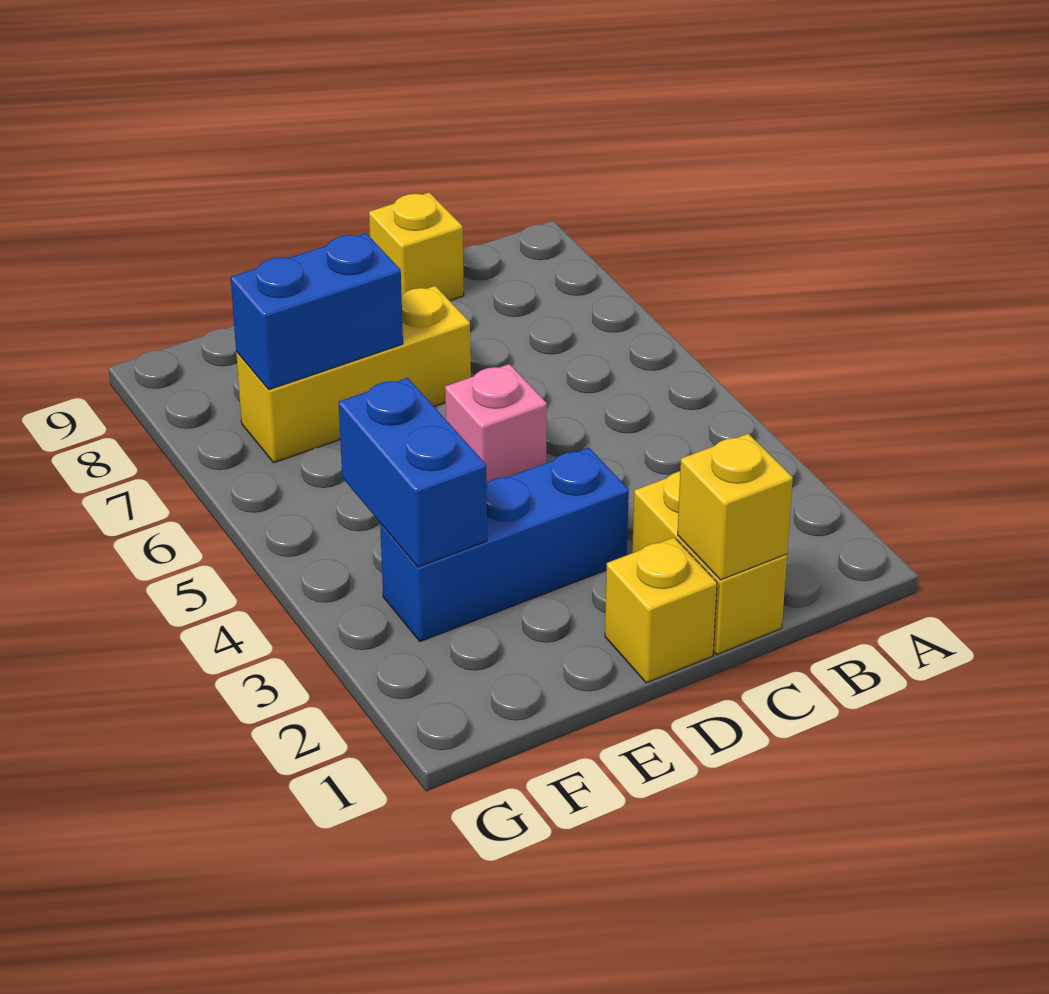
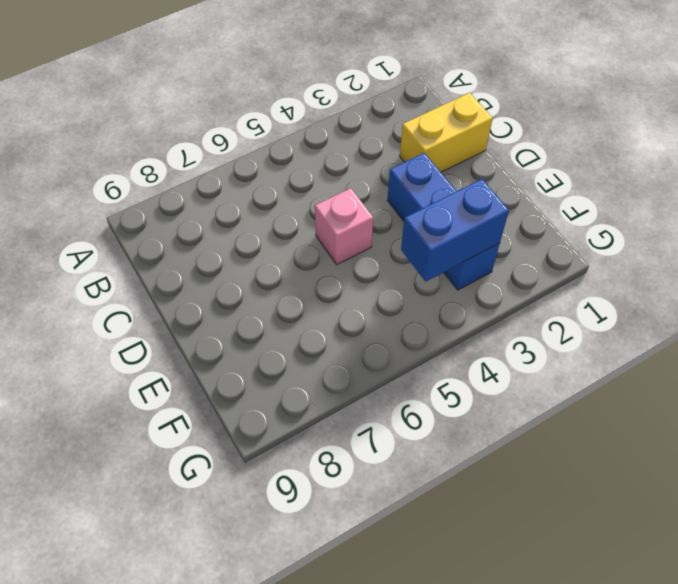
none -> yellow 1x1 brick [369,192,464,301]
none -> yellow 1x1 brick [605,537,717,683]

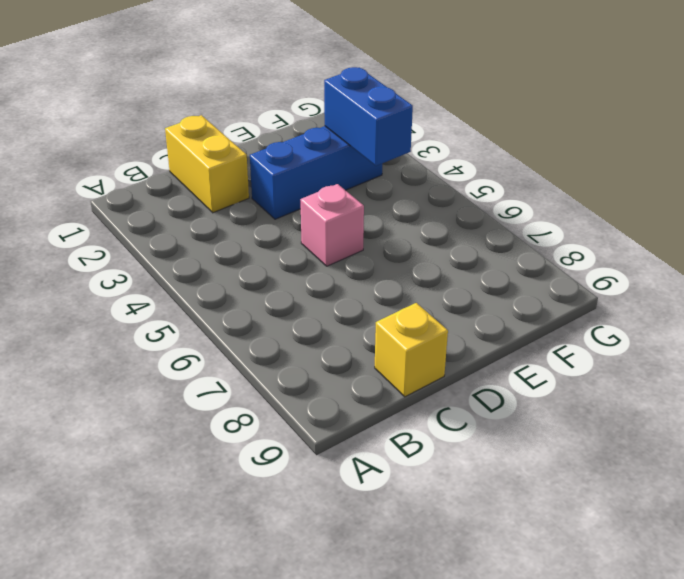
none -> yellow 1x1 brick [605,537,717,683]
none -> yellow 1x3 brick [236,286,471,463]

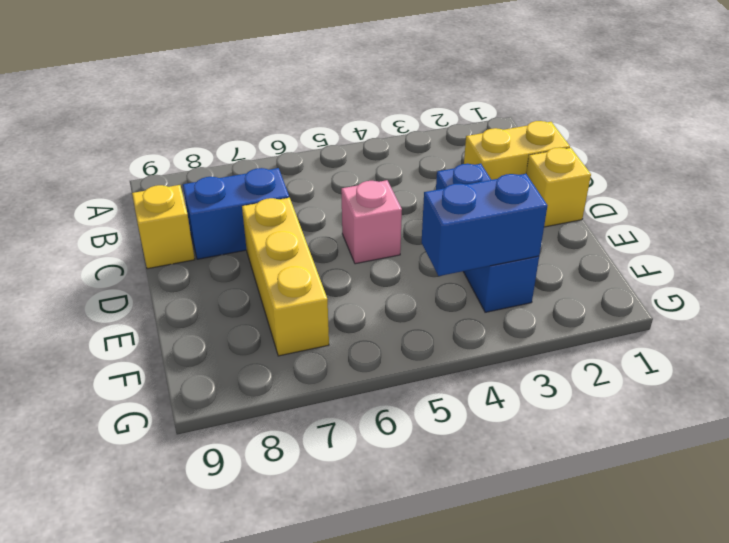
blue 1x2 brick [183,168,289,259] -> blue 1x2 brick turned to [231,233,403,390]
none -> yellow 1x1 brick [678,434,793,580]

